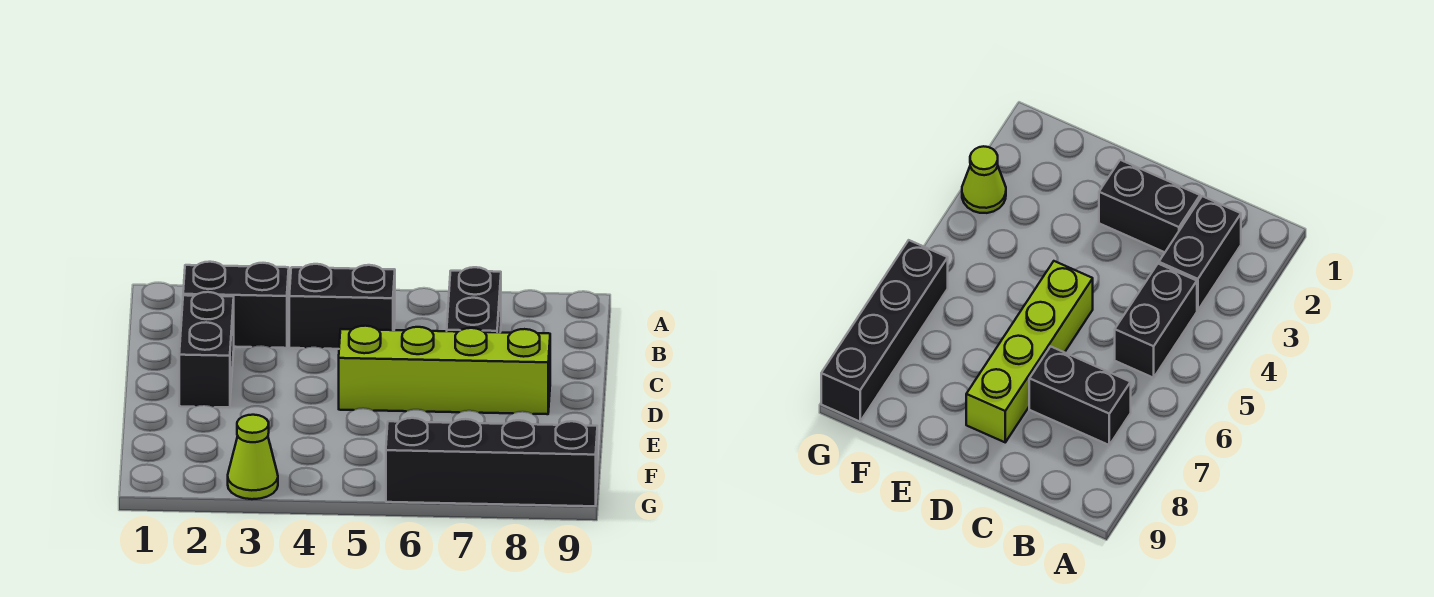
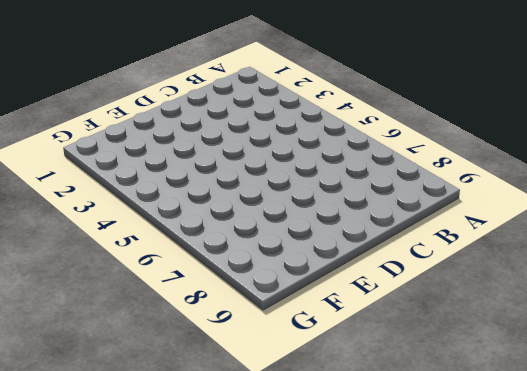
none -> black 1x2 brick [183,262,289,348]
none -> black 1x2 brick [289,264,395,349]

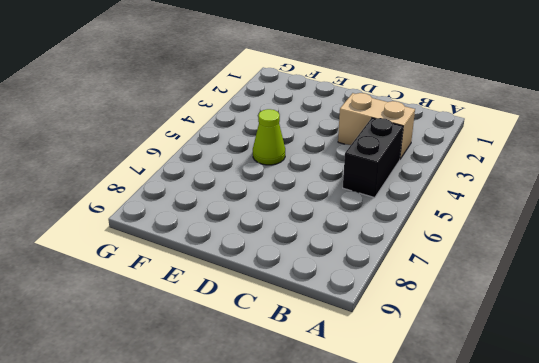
tan 1x2 brick [338,93,415,159] -> black 1x2 brick [183,262,289,348]
lime 1x1 cone [253,109,285,165] -> lime 1x1 cone moved to [228,415,278,499]
none -> black 1x2 brick [447,267,501,332]
none -> black 1x2 brick [179,292,234,408]

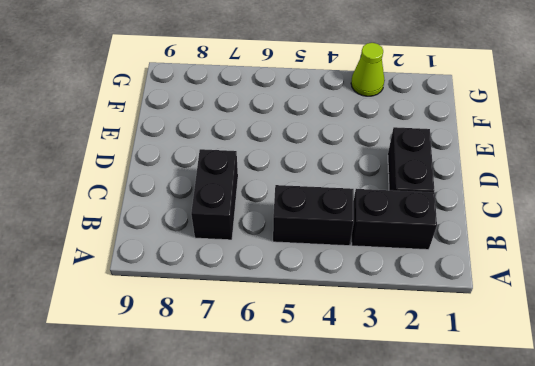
none -> lime 1x4 brick [339,326,550,414]
none -> black 1x4 brick [386,418,597,506]

